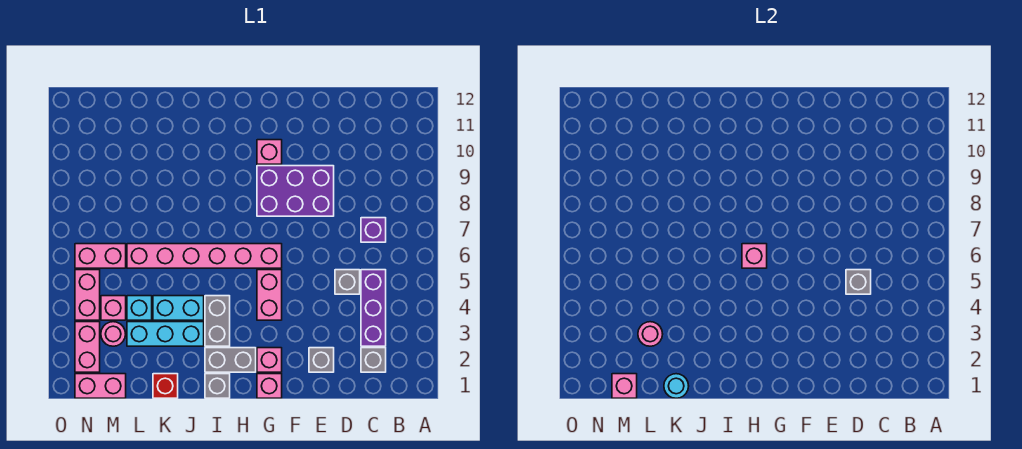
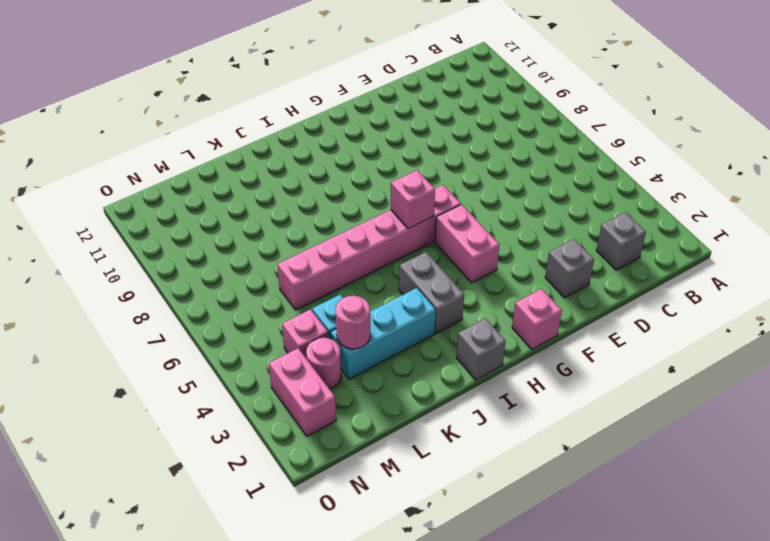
none -> purple 1x3 brick [361,270,386,346]
none -> purple 1x1 brick [361,218,386,242]
none -> grey 1x1 brick [335,270,360,294]

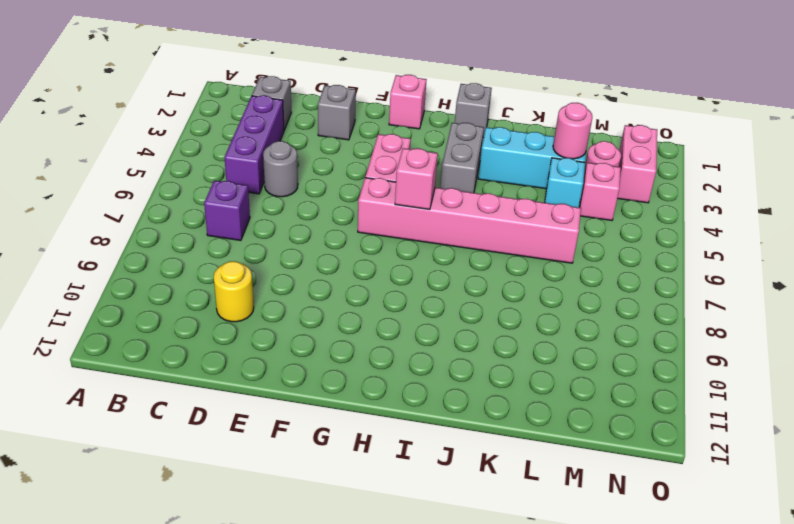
grey 1x1 round brick [263,141,298,197] -> grey 1x1 brick [335,270,360,294]
yellow 1x1 round brick [214,261,254,322] -> none
none -> purple 2x3 brick [257,166,334,216]
none -> pink 1x1 brick [257,348,282,372]
none -> pink 1x1 brick [257,140,282,164]

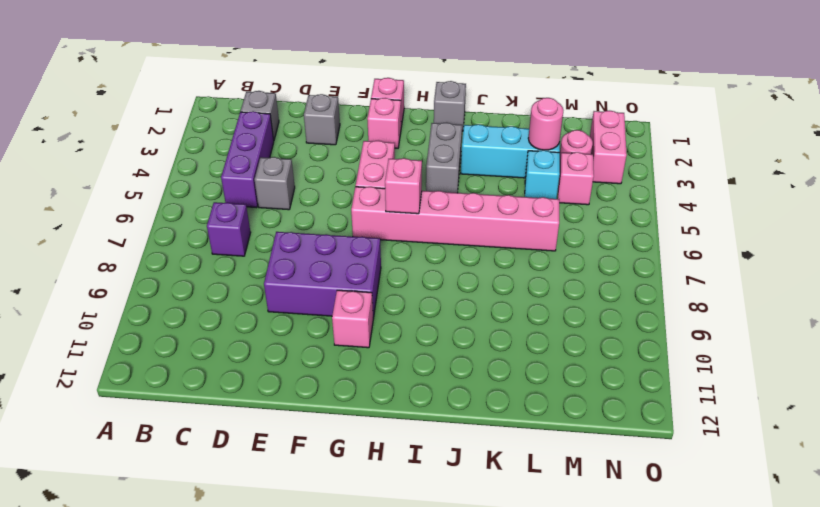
none -> grey 1x2 brick [205,348,256,372]
none -> cyan 1x2 brick [153,296,204,320]
none -> red 1x1 brick [153,374,178,398]

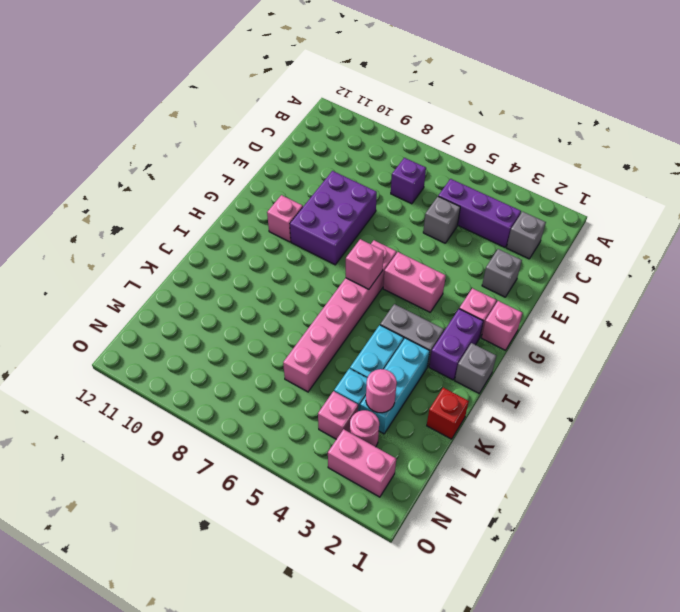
purple 1x2 brick [429,309,483,380] -> grey 1x2 brick [205,348,256,372]
none -> pink 1x2 brick [75,374,126,398]
none -> pink 1x2 brick [75,244,126,268]
none -> pink 1x2 brick [75,270,100,320]

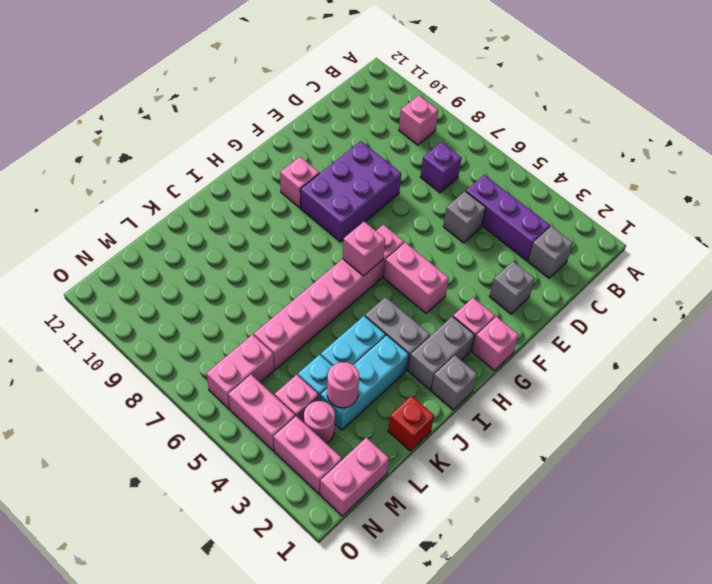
pink 1x1 brick [399,95,438,145] -> pink 1x1 brick moved to [612,374,637,398]
none -> grey 1x1 brick [846,270,871,294]
none -> cyan 1x1 round brick [664,374,689,398]

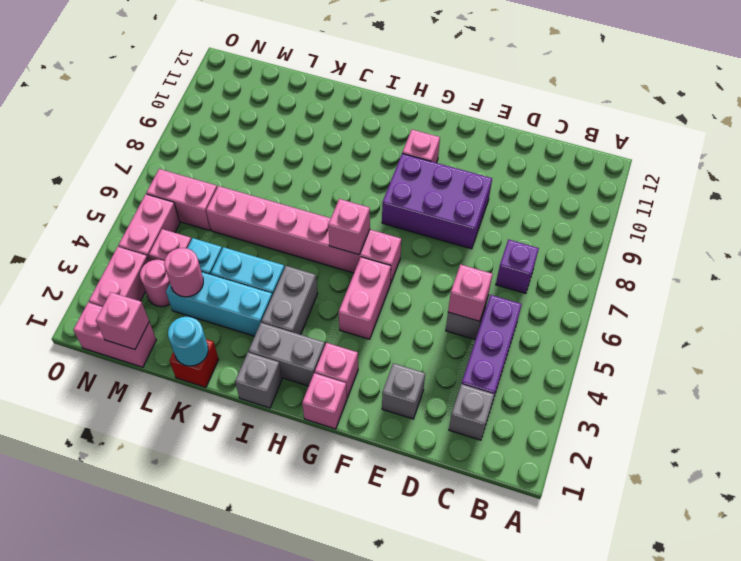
pink 1x1 brick [448,265,492,321] -> grey 1x1 brick [846,270,871,294]

